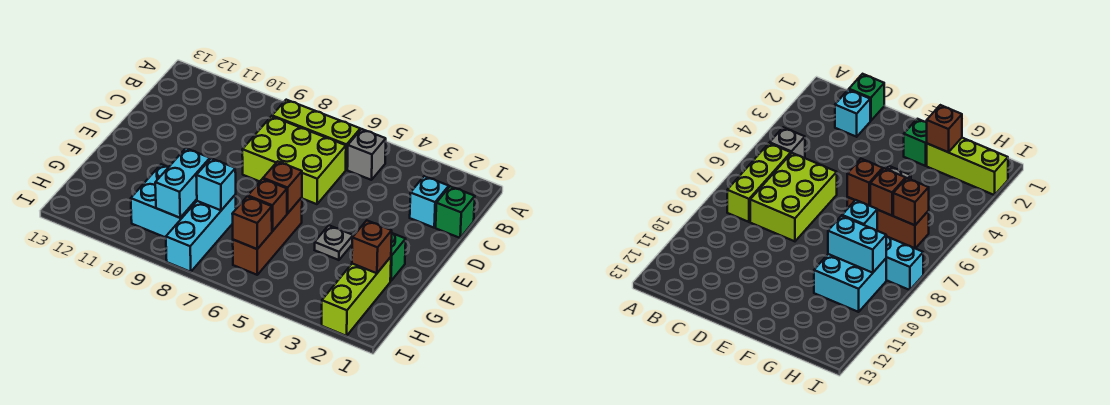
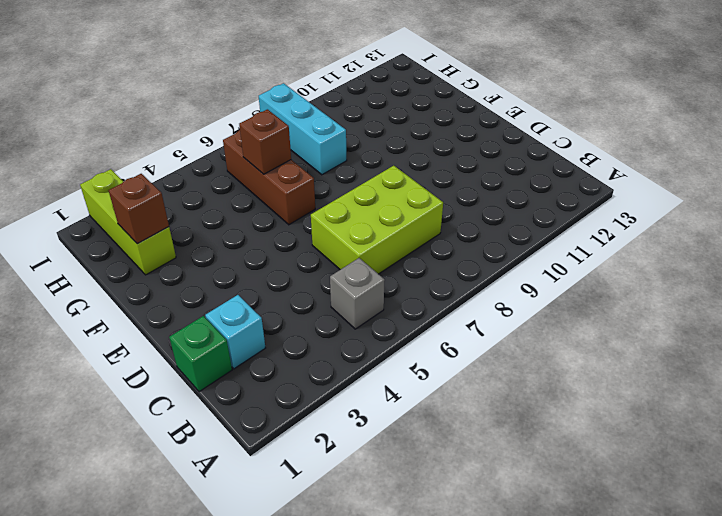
none -> lime 1x3 brick [272,100,360,170]
none -> green 1x1 brick [390,233,406,281]
none -> grey 1x1 plate [315,225,353,260]

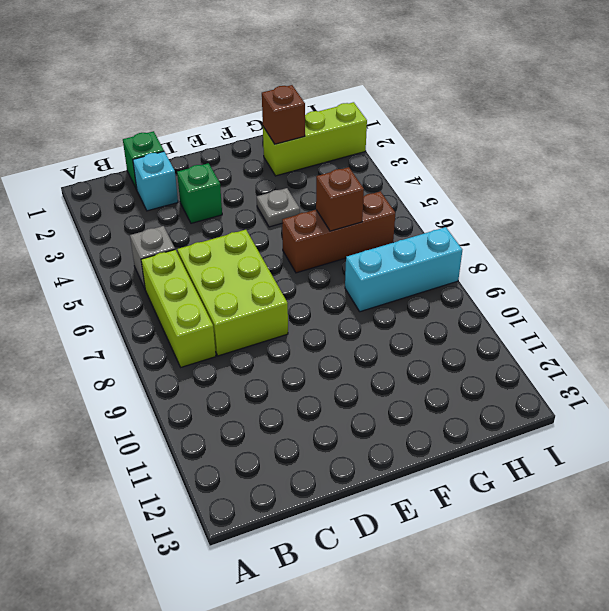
green 1x1 brick [177,163,222,223] -> green 1x1 brick moved to [390,233,406,281]
none -> cyan 2x2 brick [131,164,197,238]
none -> brown 1x1 brick [263,161,302,213]
none -> cyan 1x1 brick [196,158,236,210]

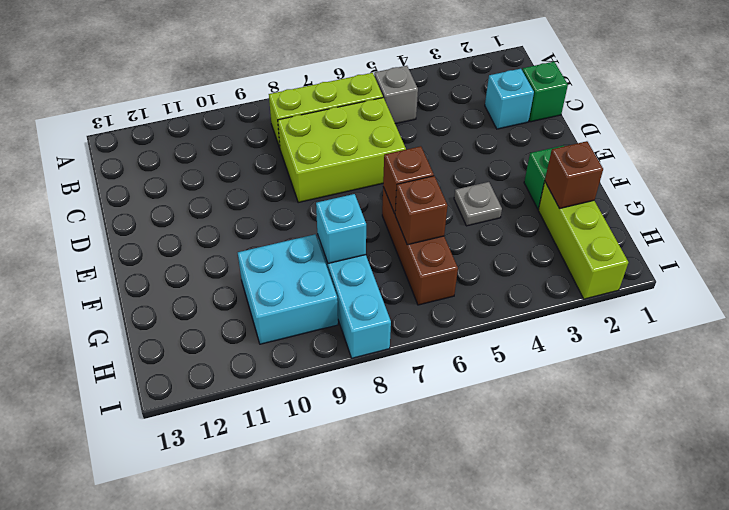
none -> cyan 1x2 brick [155,148,210,218]
none -> brown 1x1 brick [232,196,272,249]

